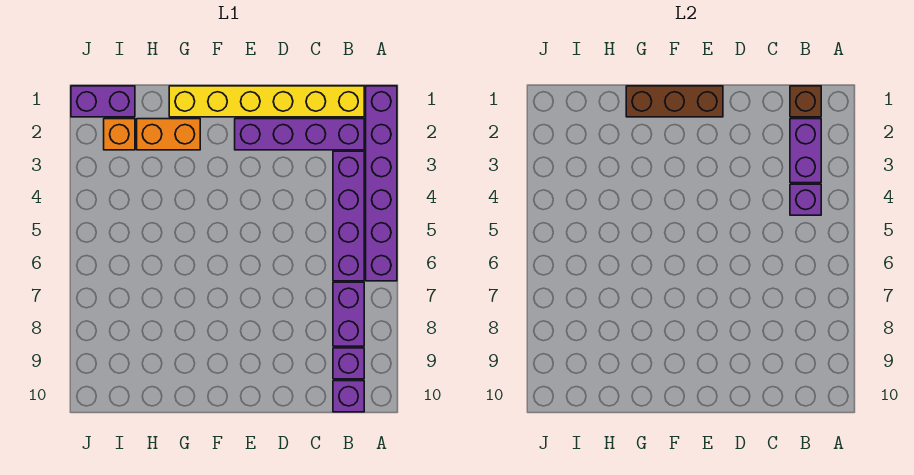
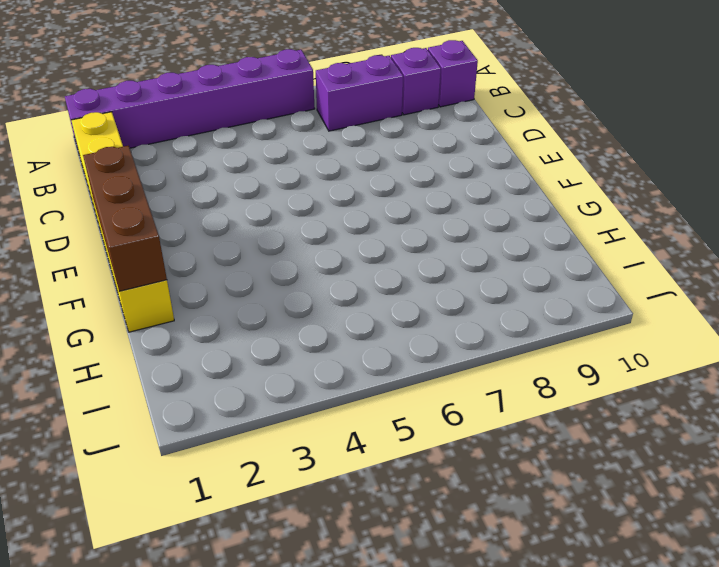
none -> purple 1x4 brick [235,119,364,150]
none -> purple 1x4 brick [333,151,364,281]
none -> orange 1x2 brick [137,119,200,150]

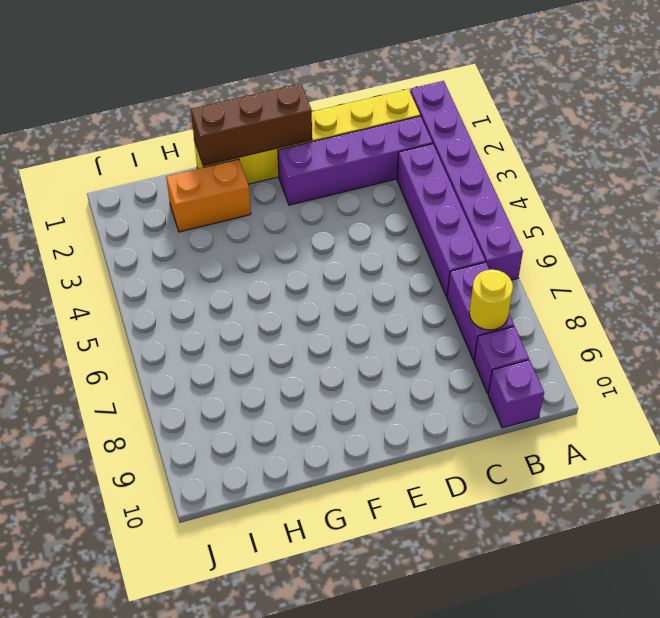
yellow 1x1 round brick [469,269,513,330] -> none
none -> purple 1x2 brick [71,86,135,117]
none -> orange 1x1 brick [104,119,135,150]
none -> brown 1x1 brick [790,86,821,117]

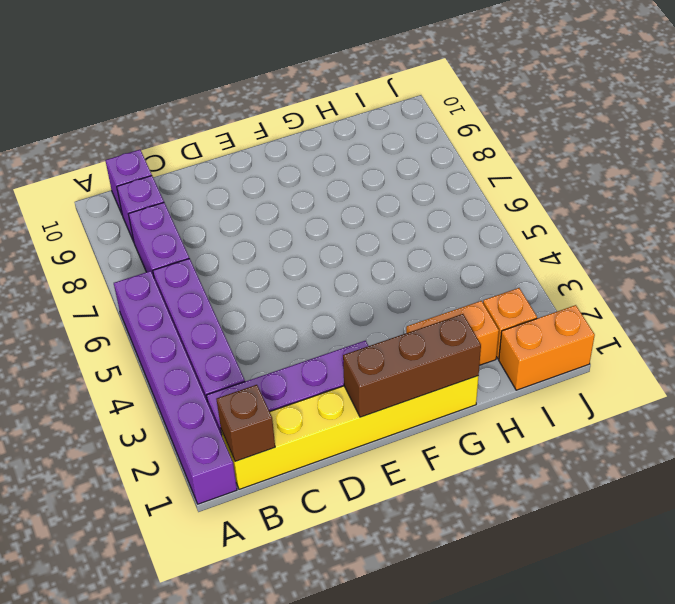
orange 1x2 brick [499,305,595,390] -> purple 1x2 brick [71,86,135,117]
none -> purple 1x2 brick [790,119,821,183]
none -> purple 1x1 brick [790,184,821,215]

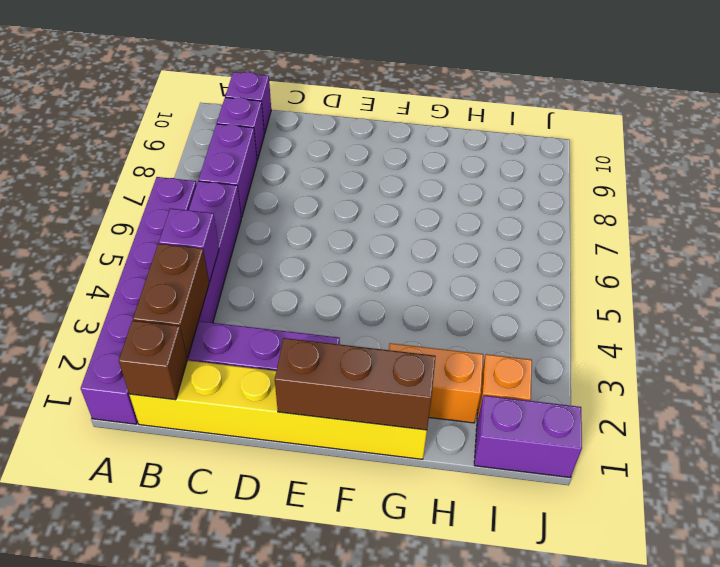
brown 1x2 brick [133,244,209,358] -> purple 1x2 brick [790,119,821,183]

